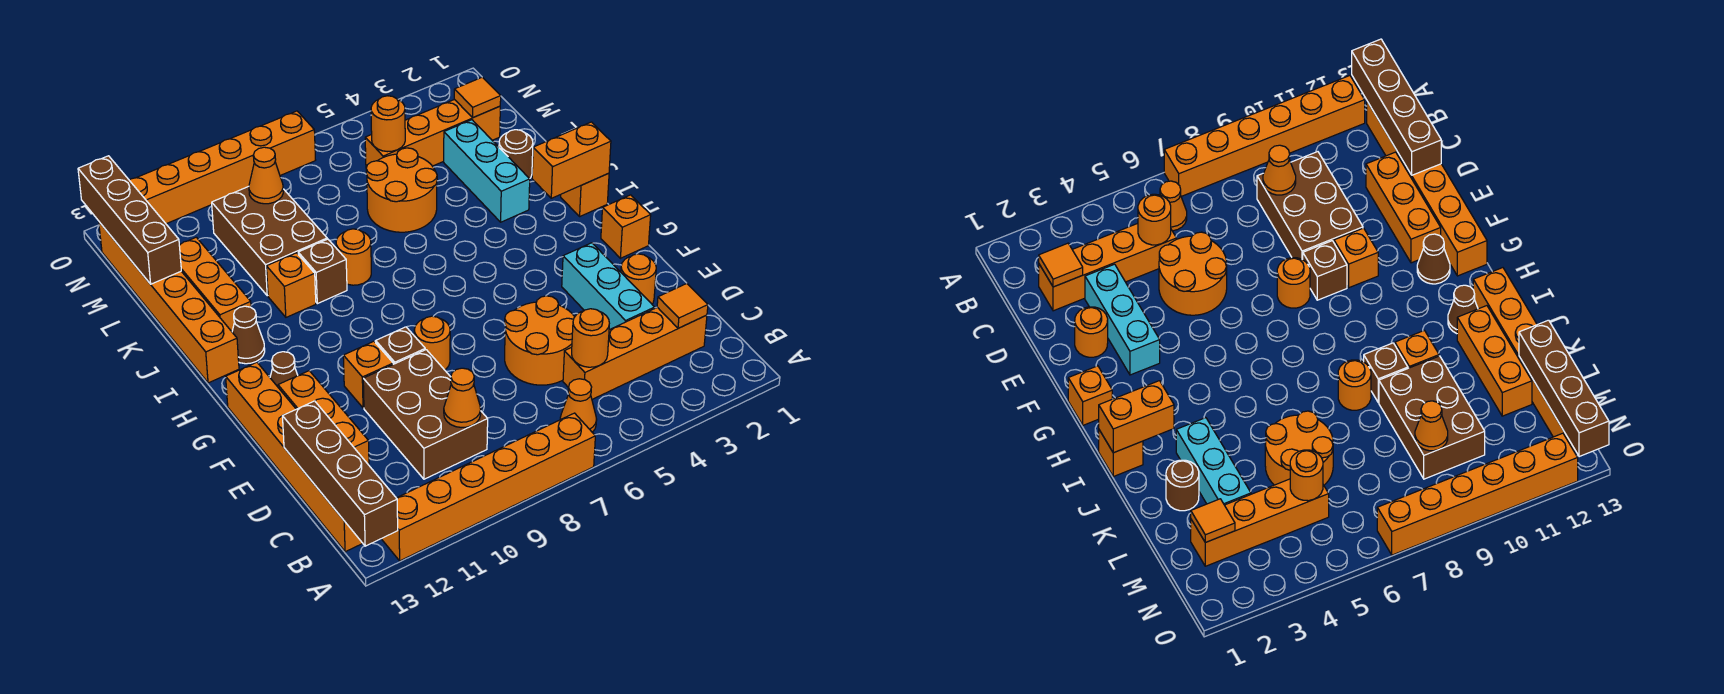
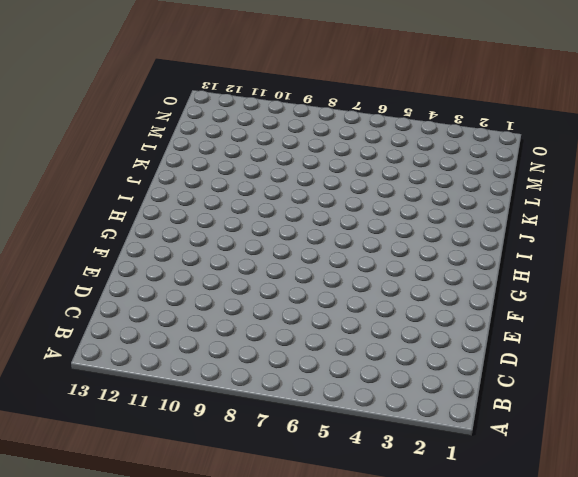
none -> orange 1x6 brick [382,413,595,561]
none -> orange 1x1 cone [560,379,597,432]
none -> orange 1x6 brick [226,362,363,552]
none -> orange 1x4 brick [563,307,707,399]

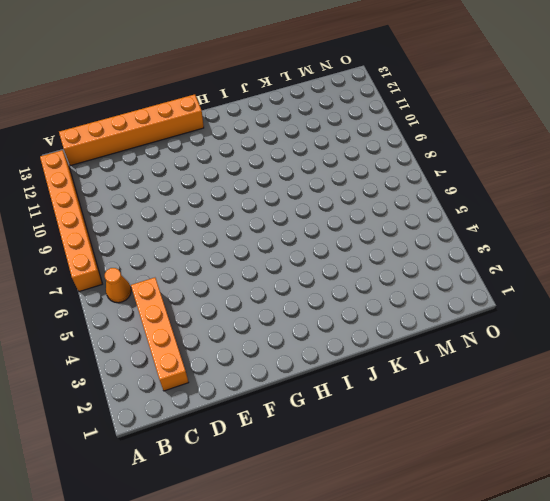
none -> brown 2x3 brick [363,350,488,479]
none -> cyan 1x3 brick [562,243,655,330]
none -> orange 2x2 round brick [505,296,574,385]
none -> orange 1x3 brick [278,371,369,465]

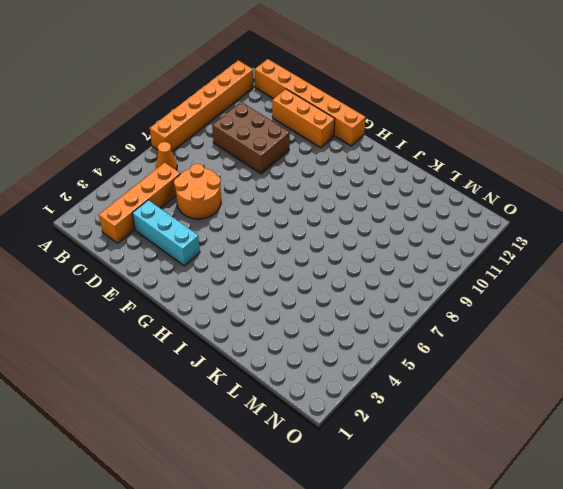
none -> orange 1x1 round brick [621,254,656,304]
none -> orange 1x1 round brick [414,316,450,370]
none -> brown 1x1 brick [376,327,425,364]
none -> orange 1x1 brick [343,341,393,408]

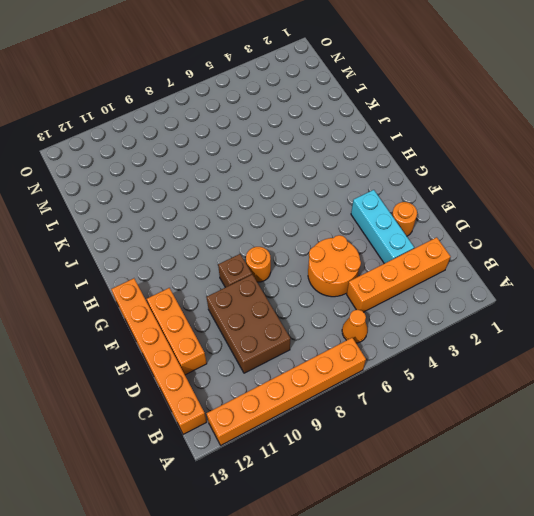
none -> orange 1x1 brick [343,341,393,408]
none -> orange 1x1 brick [601,195,651,258]
none -> brown 1x1 cone [270,352,298,387]
none -> orange 1x1 brick [561,173,609,216]

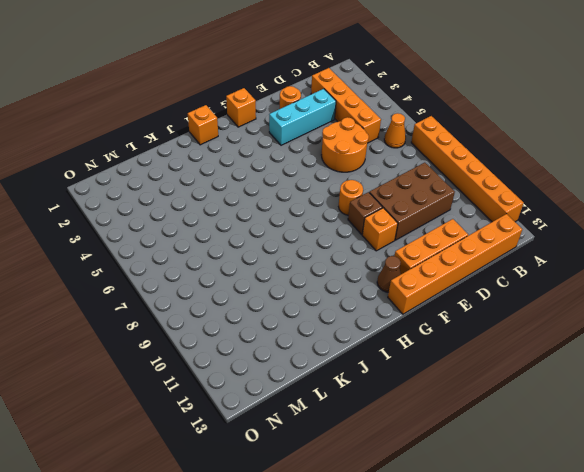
none -> brown 1x1 cone [232,306,265,364]
none -> orange 1x6 brick [99,222,239,383]
none -> cyan 1x3 brick [444,120,530,222]
none -> orange 1x1 round brick [336,229,371,285]

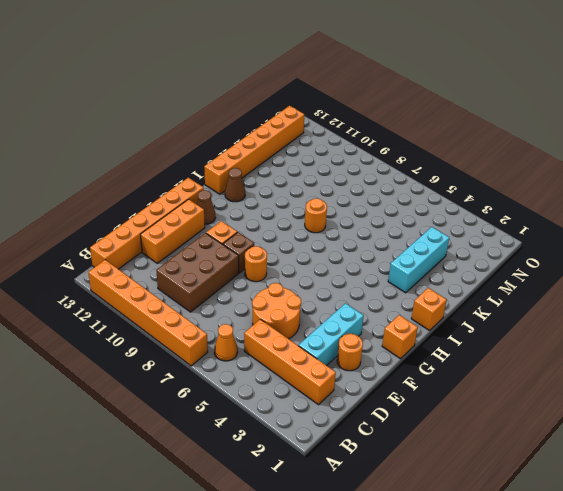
none -> brown 1x1 brick [298,239,347,304]
none -> orange 1x1 brick [267,253,316,317]
none -> orange 1x3 brick [179,237,251,331]
none -> brown 1x1 round brick [499,130,533,179]

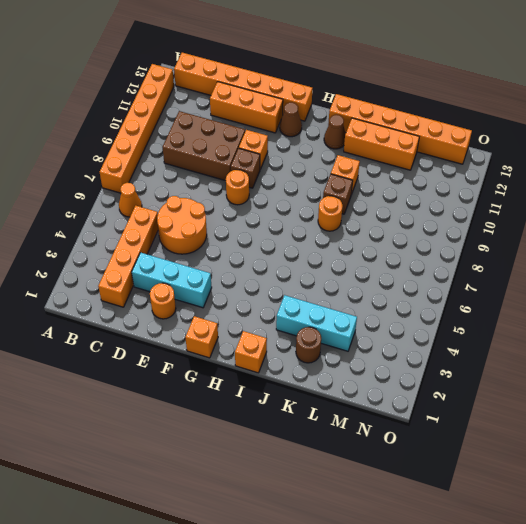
none -> orange 2x2 round brick [366,148,437,232]
none -> brown 2x3 brick [212,186,327,296]
none -> orange 1x4 brick [365,99,500,168]
none -> orange 1x6 brick [129,111,315,224]

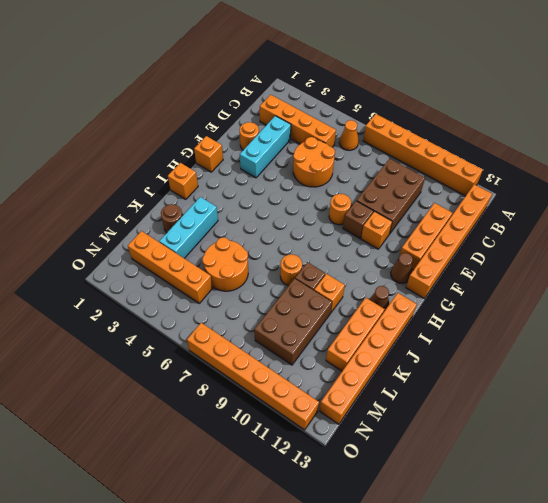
none -> brown 1x4 brick [283,401,398,546]
none -> orange 1x1 tile [657,284,708,328]
none -> orange 1x1 round brick [572,309,609,367]
none -> orange 1x1 cone [444,368,481,428]

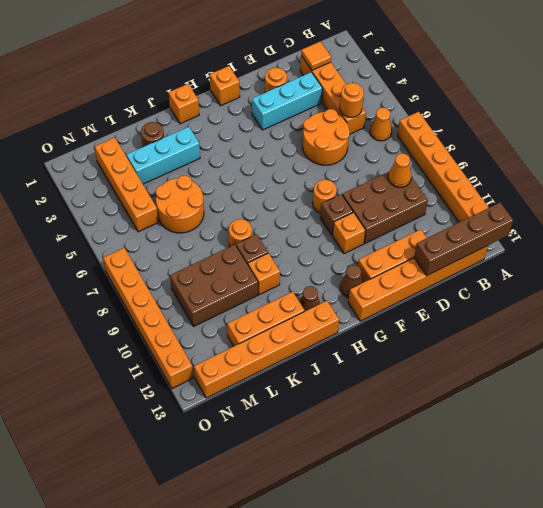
none -> orange 1x2 brick [532,122,611,198]
none -> brown 1x4 brick [78,156,181,284]
none -> orange 1x1 tile [454,77,501,117]
none -> orange 1x1 round brick [371,96,405,152]

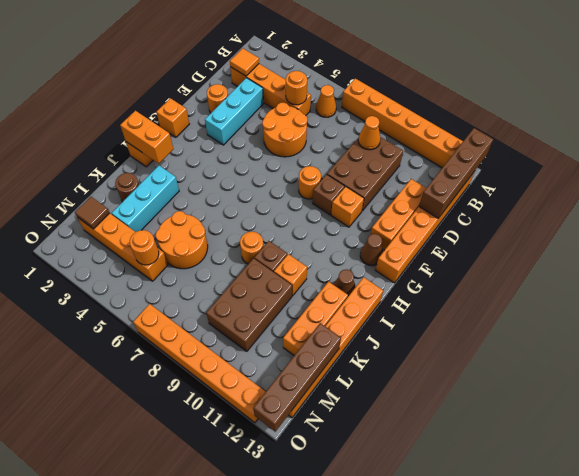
brown 1x1 tile [75,197,109,229] -> orange 1x1 tile [454,77,501,117]
none -> orange 1x1 cone [249,147,283,204]

